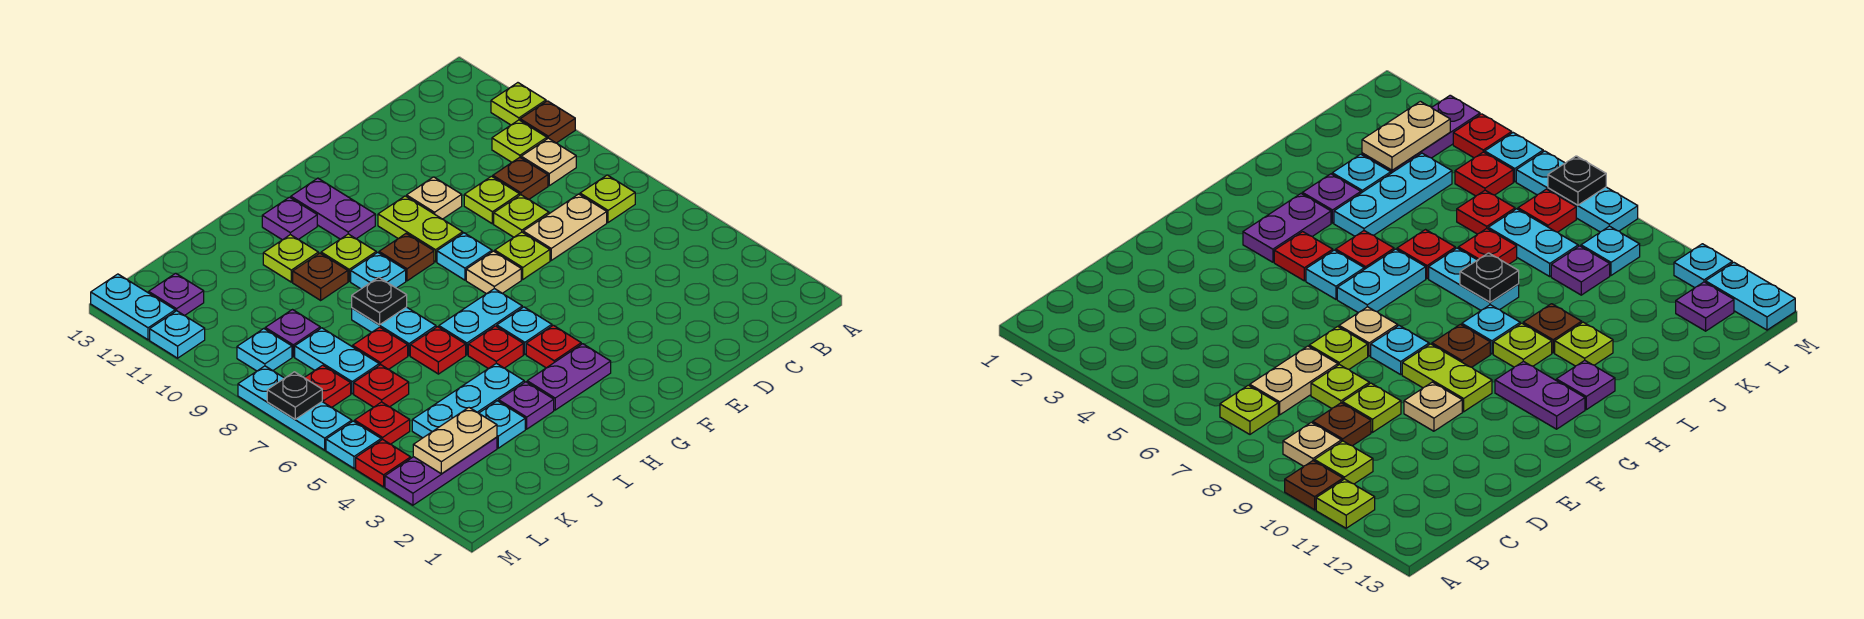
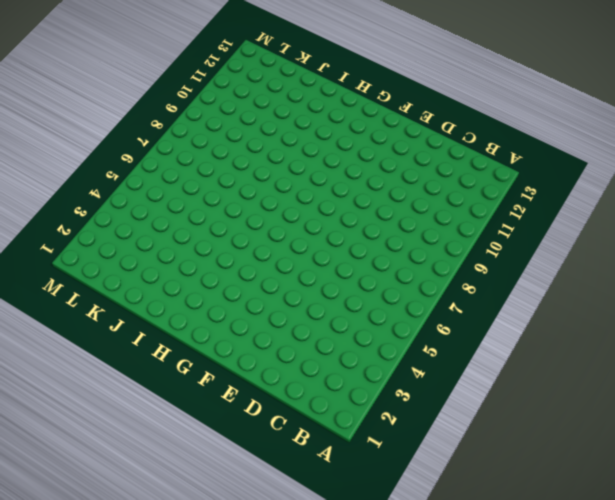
none -> brown 1x1 plate [520,101,575,143]
none -> lime 1x1 plate [491,83,546,125]
none -> lime 1x1 plate [580,175,635,222]
none -> tan 1x1 plate [521,138,576,186]

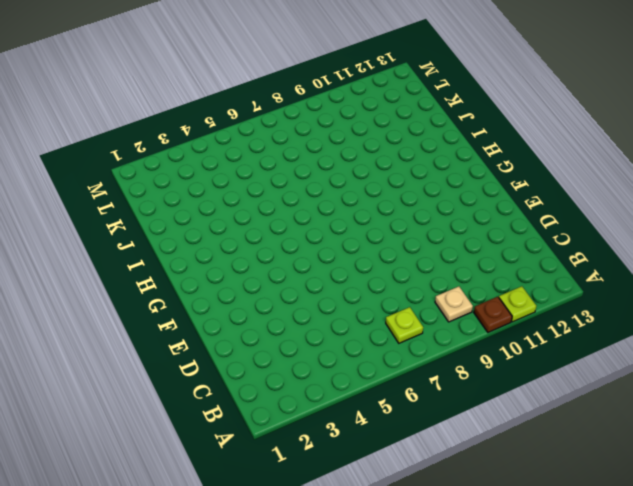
none -> lime 1x1 plate [492,120,547,162]
none -> tan 1x2 plate [523,194,607,260]
none -> brown 1x1 plate [493,157,548,199]
none -> lime 1x1 plate [494,195,549,237]

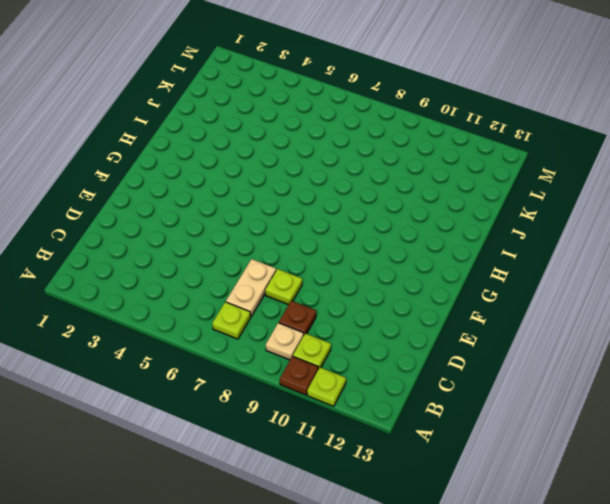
none -> lime 1x1 plate [464,176,519,224]
none -> lime 1x1 plate [494,232,550,279]
none -> tan 1x1 plate [407,177,462,219]
none -> tan 1x1 plate [466,251,521,294]

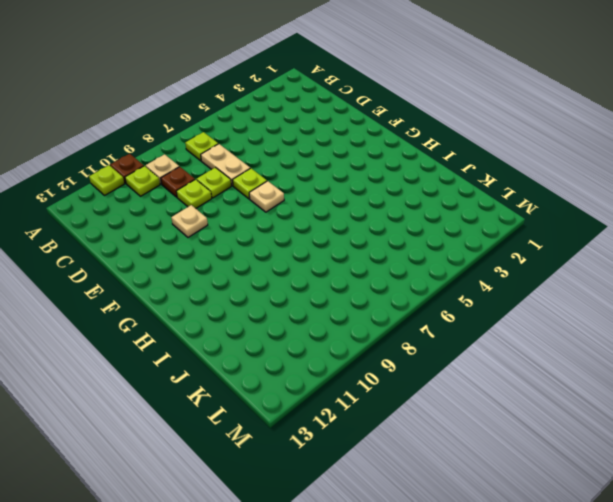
none -> cyan 1x1 plate [437,233,492,280]
none -> lime 1x2 plate [378,196,463,262]
none -> purple 1x2 plate [527,344,611,410]
none -> red 1x1 plate [526,325,581,368]

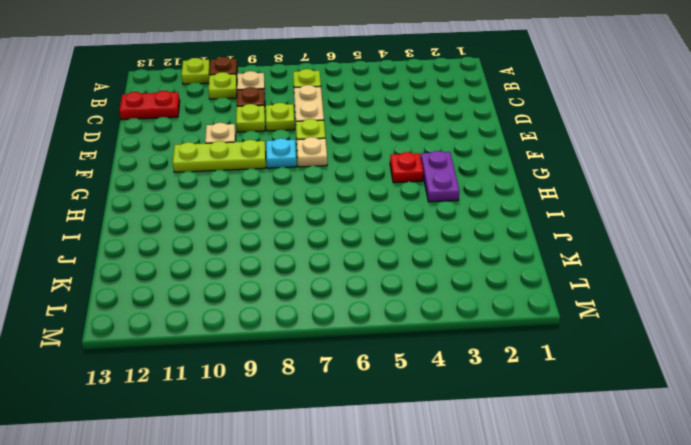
red 1x2 plate [119,91,180,120] -> none
lime 1x3 plate [173,140,266,172] -> lime 1x2 plate [378,196,463,262]
none -> cyan 1x1 plate [497,307,552,354]
none -> cyan 1x2 plate [439,289,522,355]
none -> brown 1x1 plate [379,234,434,281]
none -> purple 1x2 plate [290,178,375,239]

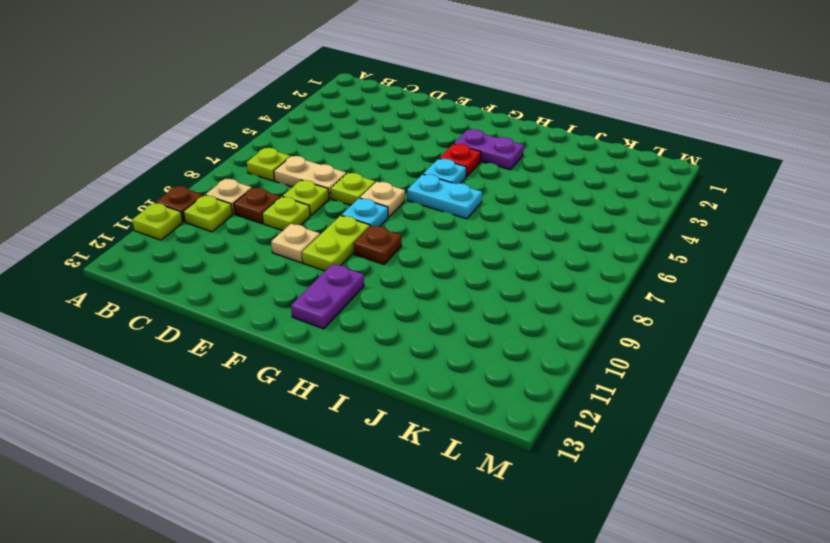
none -> red 1x1 plate [468,326,523,369]
none -> cyan 1x1 plate [351,252,406,289]
none -> lime 1x1 plate [321,234,376,281]
none -> purple 1x1 plate [262,197,317,240]

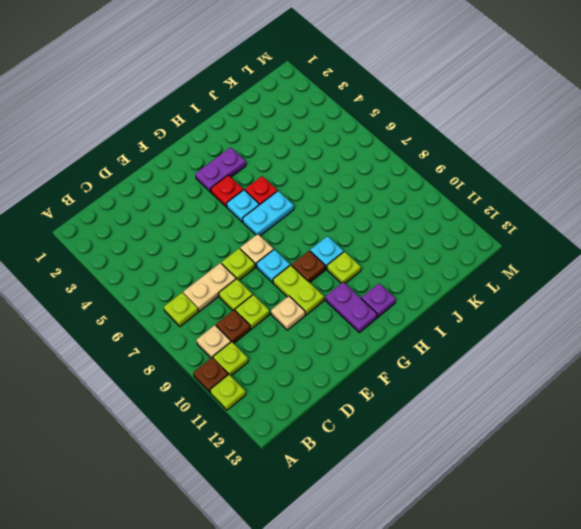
none -> purple 1x1 plate [499,382,554,429]
none -> cyan 1x3 plate [412,363,524,438]
none -> red 1x1 plate [410,327,466,374]
none -> cyan 1x2 plate [352,307,436,356]

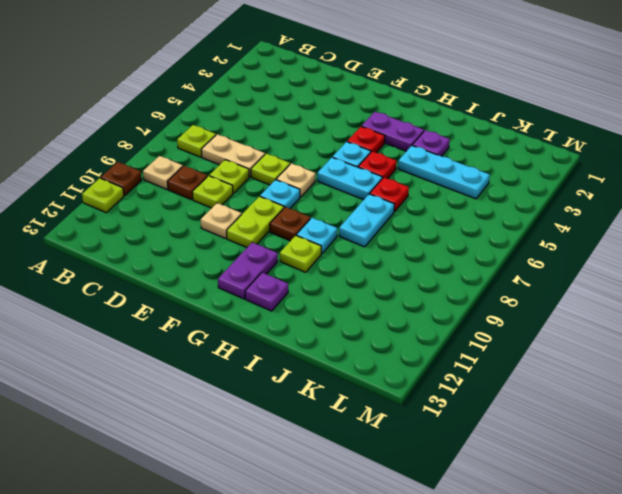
none -> lime 1x1 plate [492,120,547,162]
none -> brown 1x1 plate [293,253,348,300]
none -> lime 1x1 plate [263,235,318,282]
none -> cyan 1x1 plate [479,401,525,448]

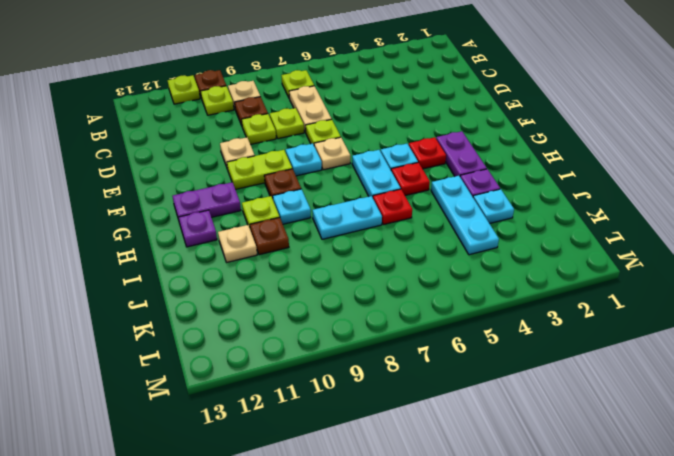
tan 1x1 plate [218,225,257,262] -> lime 1x1 plate [263,235,318,282]
none -> red 1x1 plate [353,327,408,369]
none -> purple 1x3 plate [385,437,497,505]
none -> red 1x1 plate [354,365,409,407]
none -> cyan 1x2 plate [295,328,379,394]

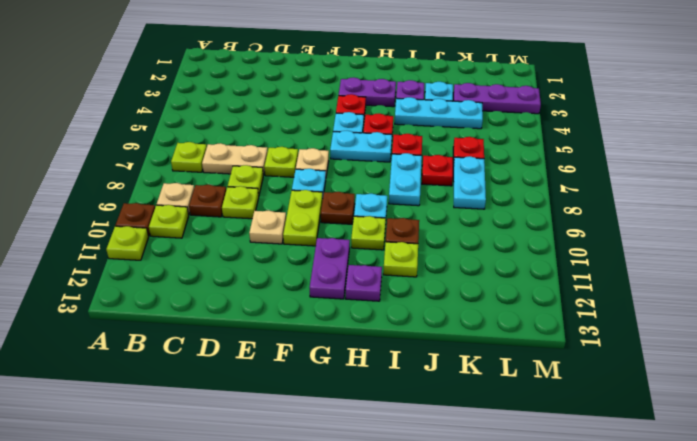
none -> purple 1x1 plate [265,310,320,357]
none -> red 1x1 plate [355,402,410,444]
none -> red 1x1 plate [304,365,351,407]
none -> cyan 1x1 plate [237,329,292,371]

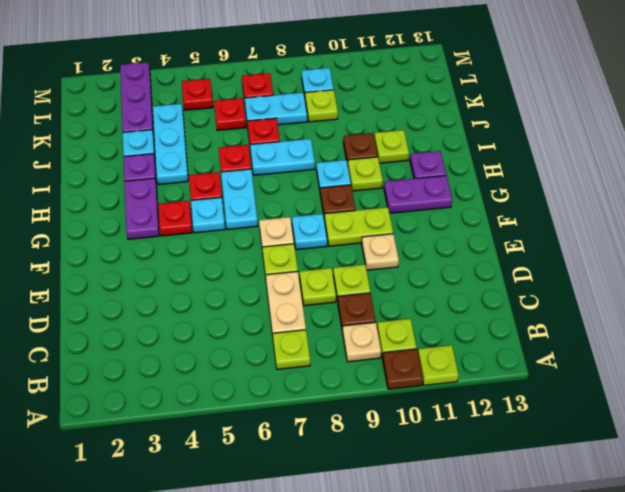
lime 1x1 plate [305,90,338,122] -> purple 1x1 plate [265,310,320,357]
none -> purple 1x1 plate [149,273,204,316]
none -> red 1x1 plate [356,439,411,487]
none -> cyan 1x1 plate [326,421,381,468]
none -> cyan 1x3 plate [238,366,352,450]

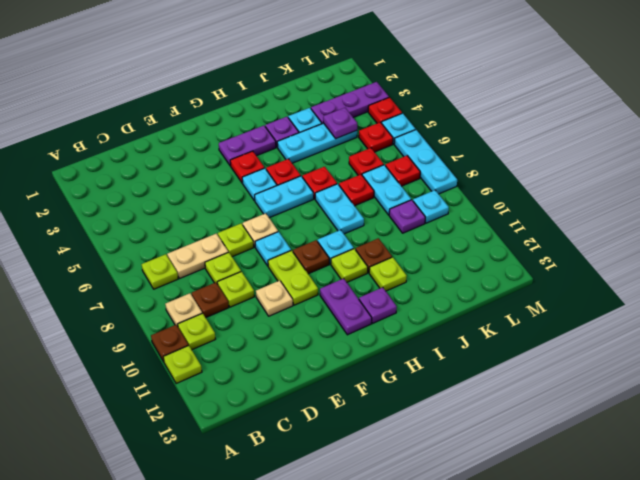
purple 1x1 plate [323,108,357,138] -> purple 1x1 plate moved to [149,273,204,316]
none -> cyan 1x1 plate [150,311,205,358]
none -> cyan 1x2 plate [91,274,175,340]
none -> black 1x1 plate [352,277,407,325]
none -> tan 1x2 plate [413,408,497,474]

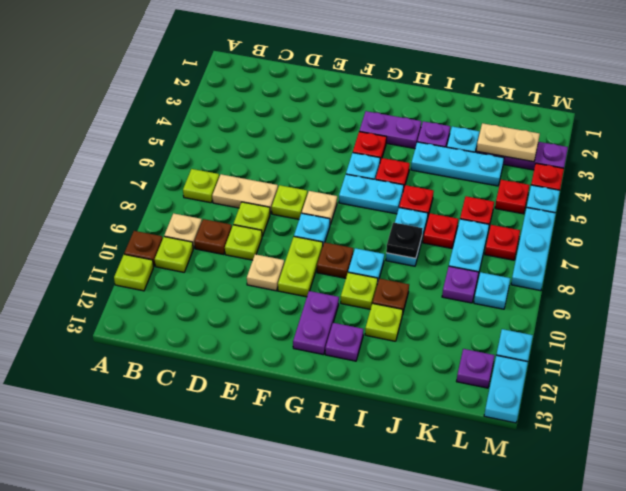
none -> black 1x1 plate [267,372,322,419]

